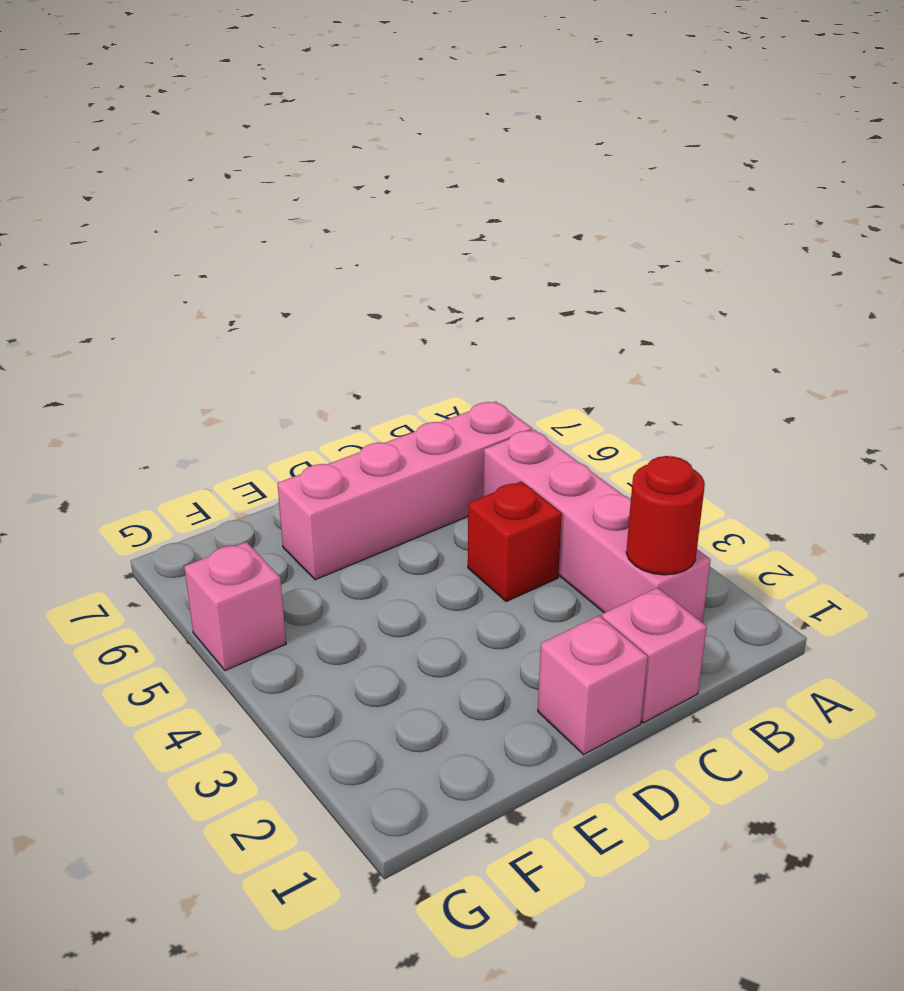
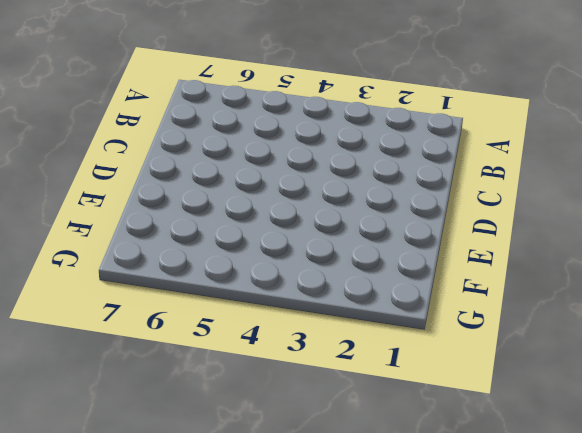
none -> pink 1x4 brick [483,430,711,623]
none -> pink 1x4 brick [278,401,532,580]

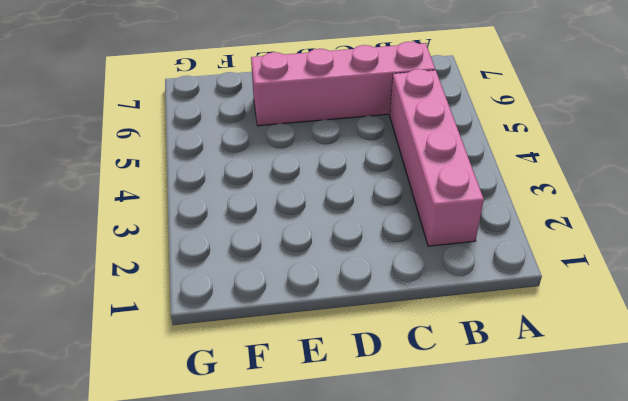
none -> pink 1x1 brick [602,588,707,723]
none -> red 1x1 brick [468,481,562,602]

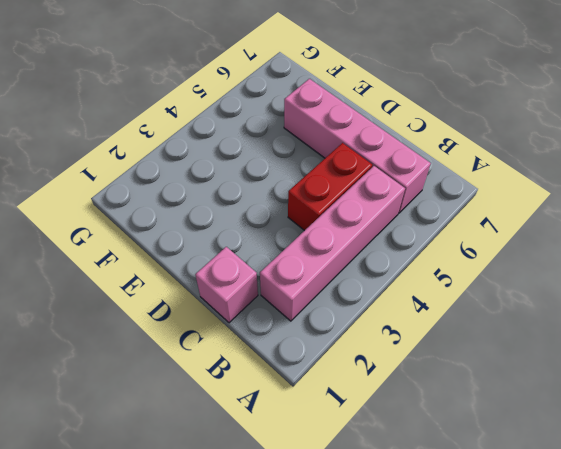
red 1x2 brick [288,143,372,231] -> red 1x1 brick [468,481,562,602]
none -> pink 1x1 brick [538,616,648,755]
none -> pink 1x1 brick [184,542,286,671]

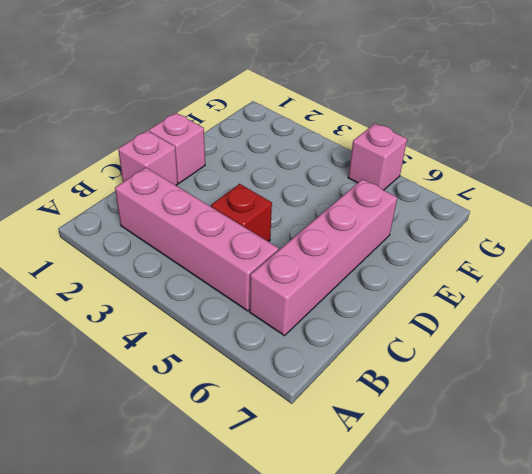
none -> red 1x1 round brick [626,456,705,575]

